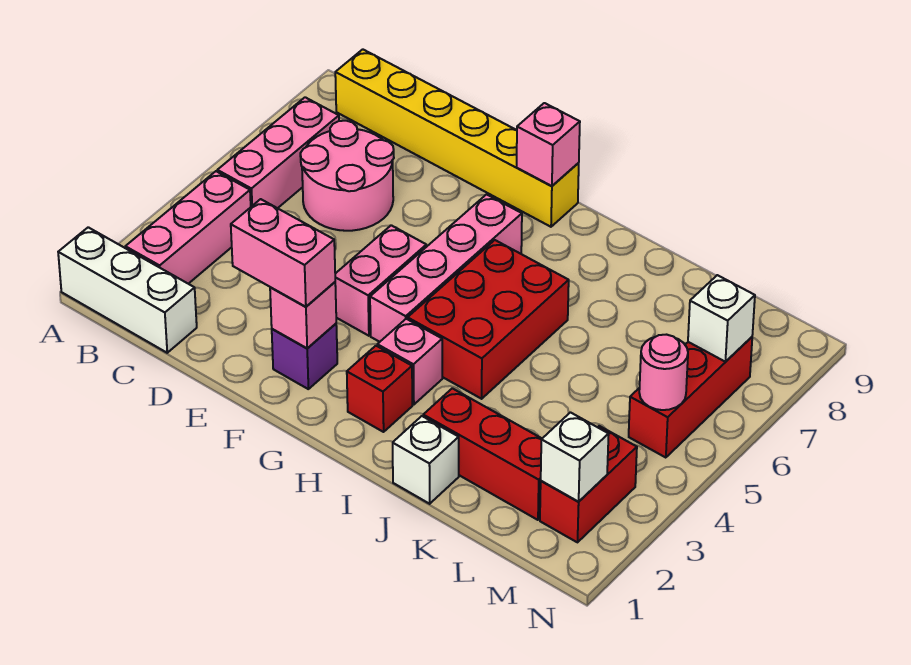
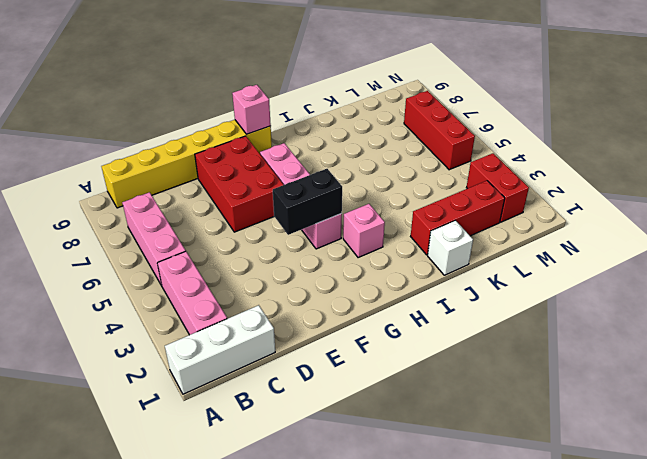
red 2x3 brick [195,136,284,232] -> red 2x3 brick moved to [408,240,569,399]
black 1x2 brick [273,169,342,235] -> none
none -> pink 2x2 round brick [300,121,394,231]
none -> purple 1x1 brick [272,324,337,389]
none -> pink 1x2 brick [335,225,426,336]

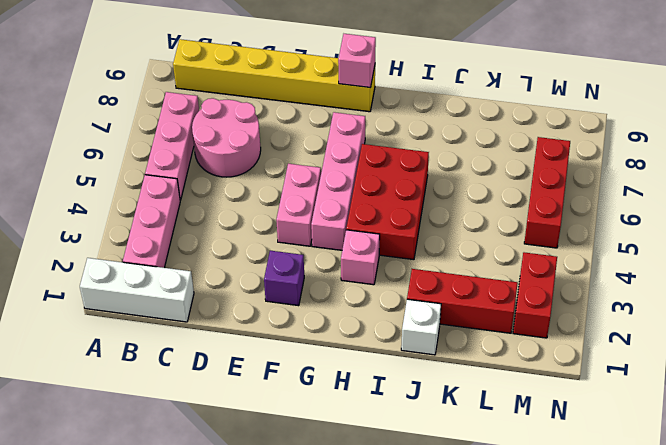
none -> red 1x1 brick [347,346,412,432]
none -> pink 1x1 brick [270,282,336,348]
none -> white 1x1 brick [541,412,609,502]

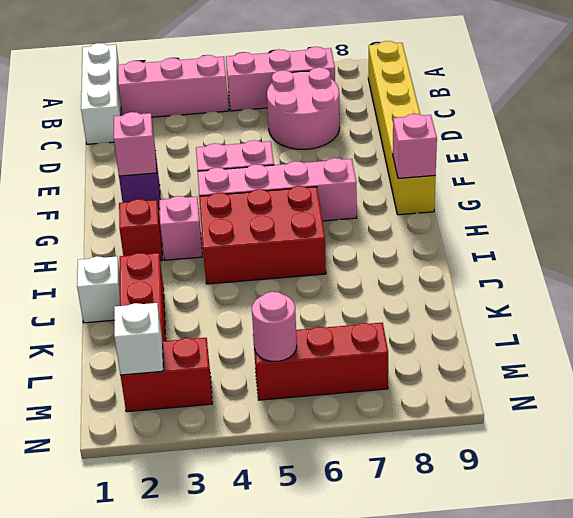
none -> white 1x1 brick [688,275,755,362]
none -> pink 1x2 brick [231,199,335,307]

